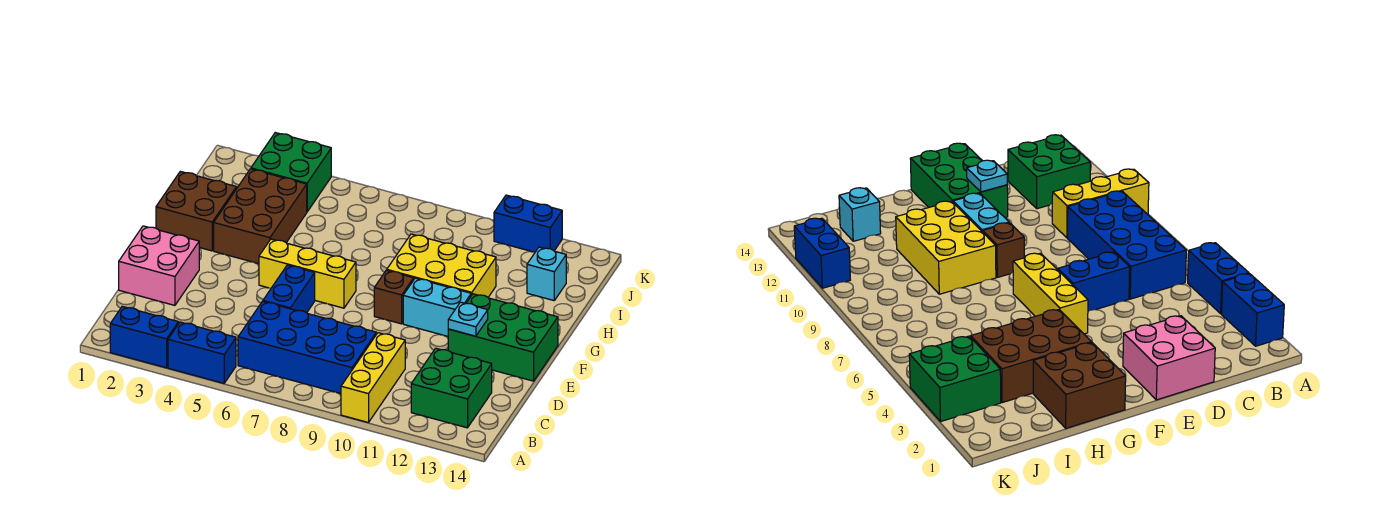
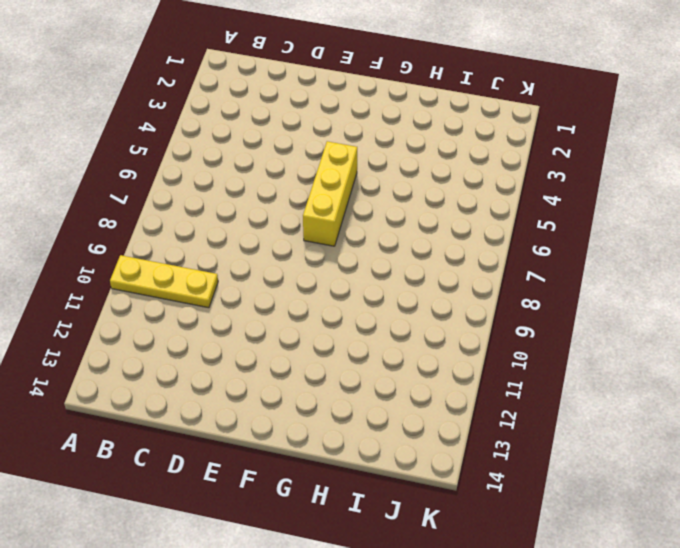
yellow 1x3 plate [110,255,218,308] -> yellow 1x3 brick [341,333,405,423]
none -> blue 1x2 brick [110,306,178,368]
none -> blue 1x2 brick [168,322,236,383]
none -> blue 2x4 brick [238,301,376,394]

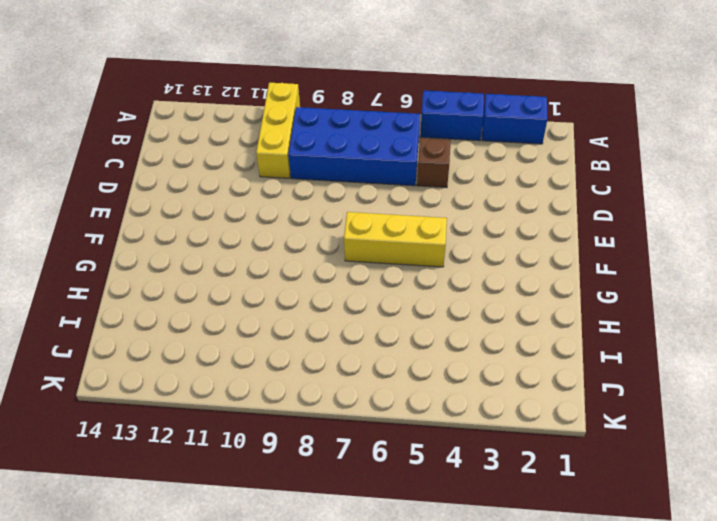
brown 1x1 brick [417,138,451,188] -> brown 1x1 brick moved to [374,270,414,324]
none -> green 2x2 brick [411,348,492,428]
none -> pink 2x2 brick [119,226,199,305]
none -> blue 1x2 brick [263,265,315,313]

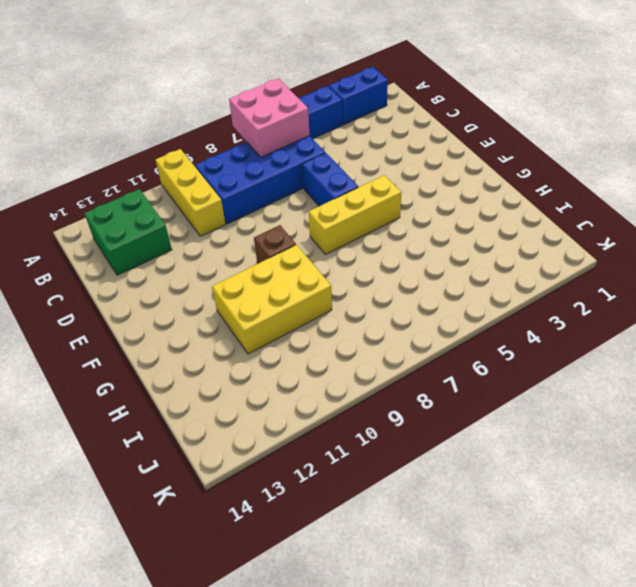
pink 2x2 brick [229,78,310,157] -> pink 2x2 brick moved to [119,226,199,305]
none -> green 2x3 brick [448,294,558,381]
none -> cyan 1x2 brick [403,278,471,336]
none -> brown 2x2 brick [156,171,237,251]

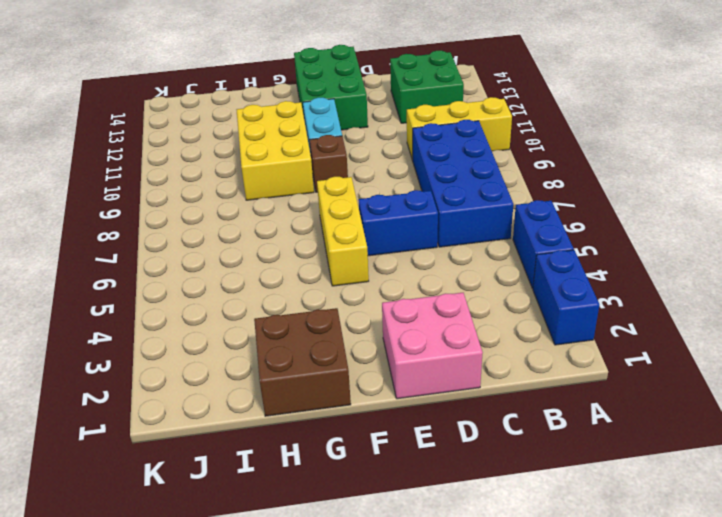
none -> brown 2x3 brick [214,169,307,264]
none -> cyan 1x1 brick [527,247,566,300]
none -> green 2x2 brick [251,133,331,212]

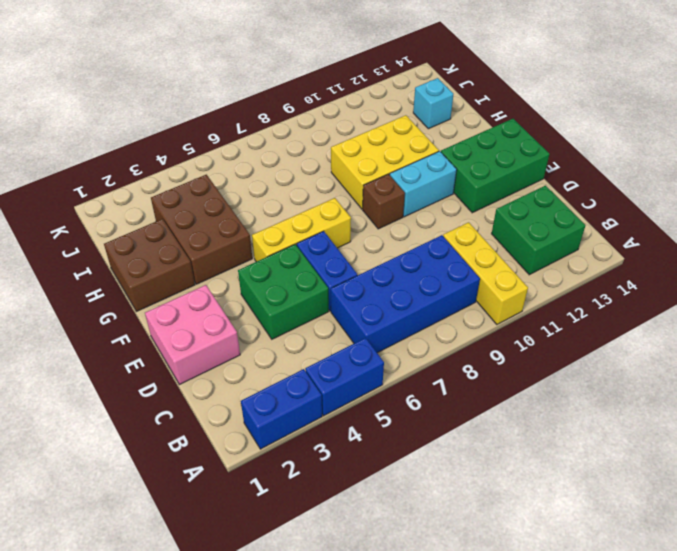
green 2x2 brick [238,244,329,339] -> green 2x2 brick moved to [251,133,331,212]
none -> blue 1x2 brick [494,195,562,252]
none -> cyan 1x1 plate [448,302,488,336]

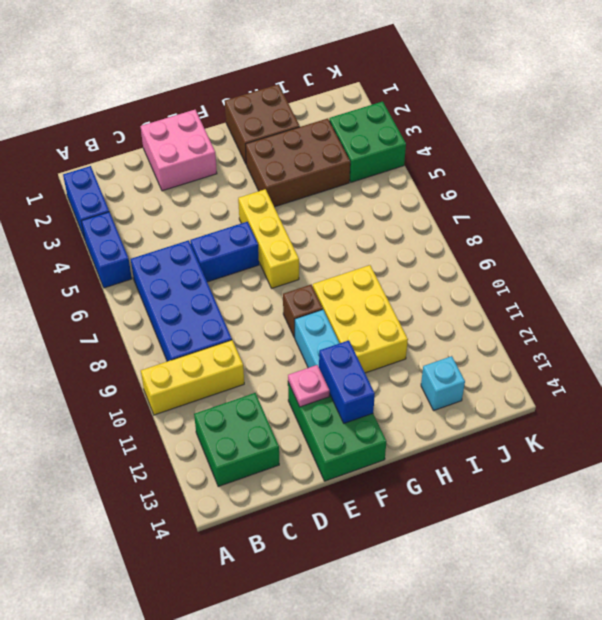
pink 1x1 plate [288,365,330,407] -> cyan 1x1 plate [448,302,488,336]
blue 1x2 brick [319,340,375,423] -> blue 1x2 brick moved to [494,195,562,252]

